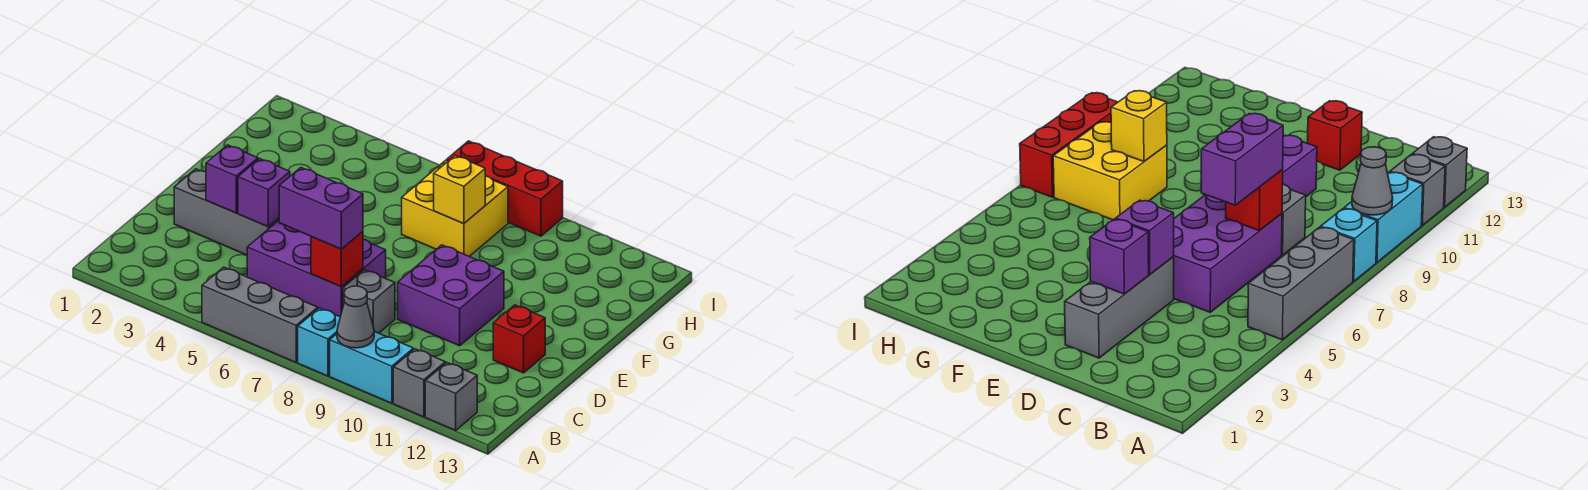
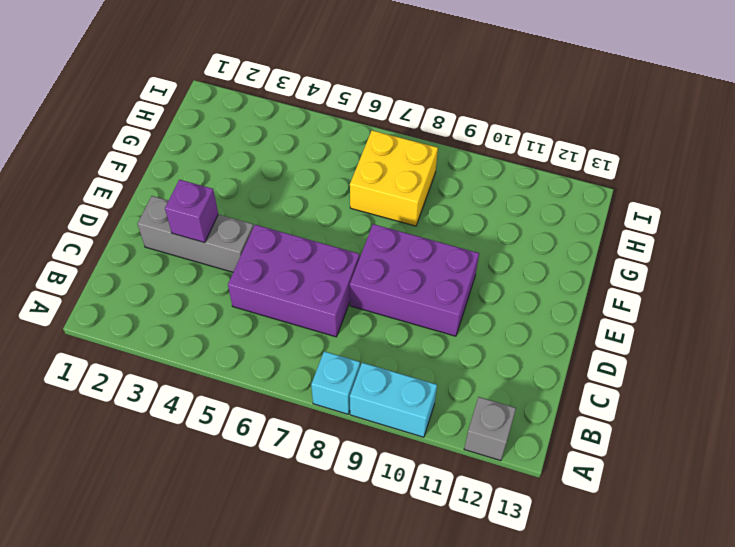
purple 2x3 brick [350,224,479,336] -> purple 2x2 brick [398,245,504,346]
none -> grey 1x3 brick [202,267,318,362]
none -> grey 1x1 brick [393,349,445,417]
none -> grey 1x1 brick [343,270,395,333]

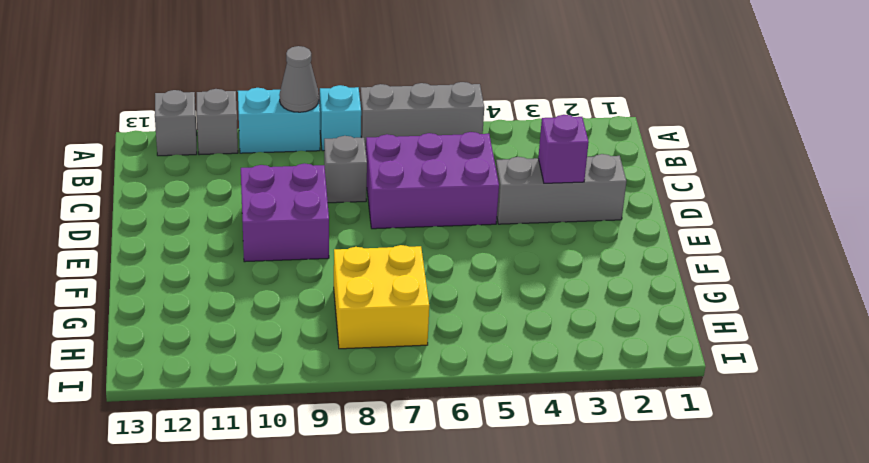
none -> red 1x1 brick [493,305,545,373]
none -> red 1x3 brick [447,141,563,236]
none -> red 1x1 brick [311,231,363,287]

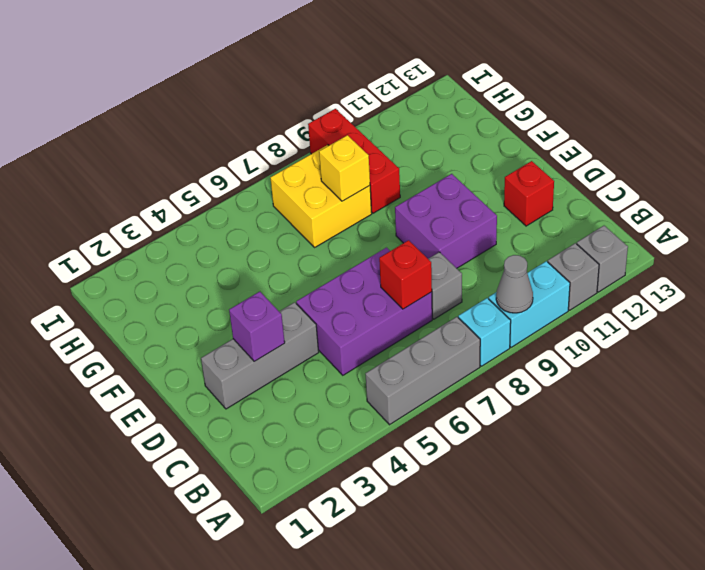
red 1x3 brick [308,109,400,213] -> red 1x3 brick turned to [447,141,563,236]
none -> purple 1x1 brick [238,159,290,227]
none -> purple 1x2 brick [279,168,363,249]

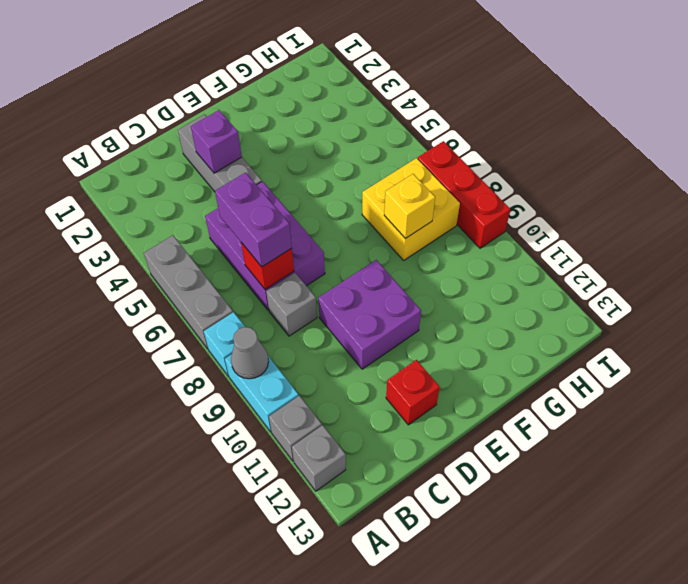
none -> purple 1x1 brick [238,159,290,227]

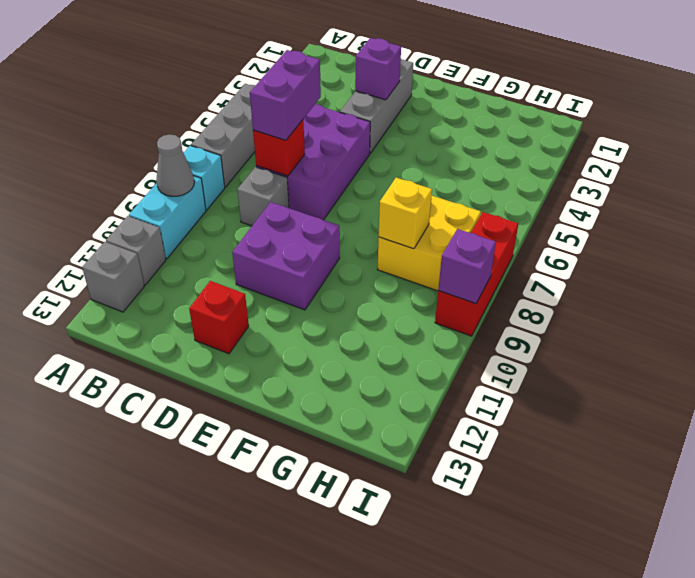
purple 1x1 brick [438,229,496,304] -> purple 1x1 brick moved to [238,159,290,227]

